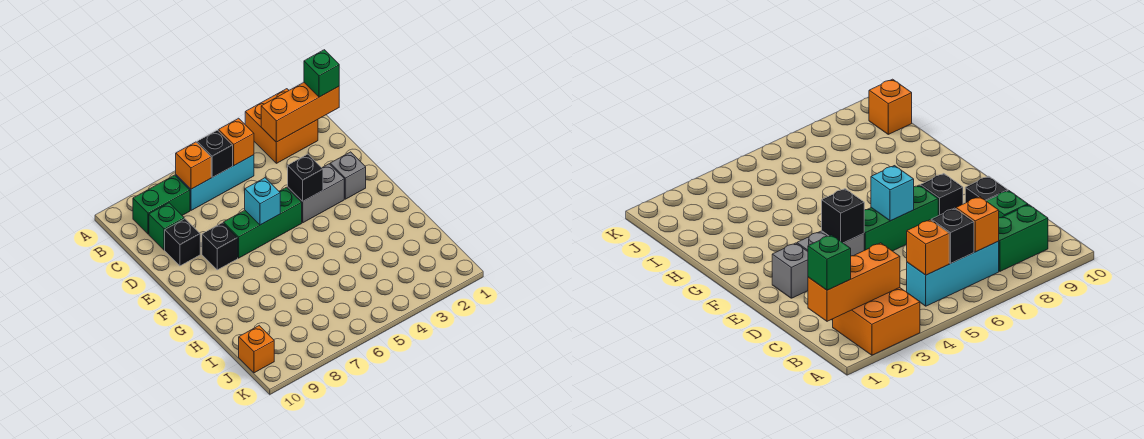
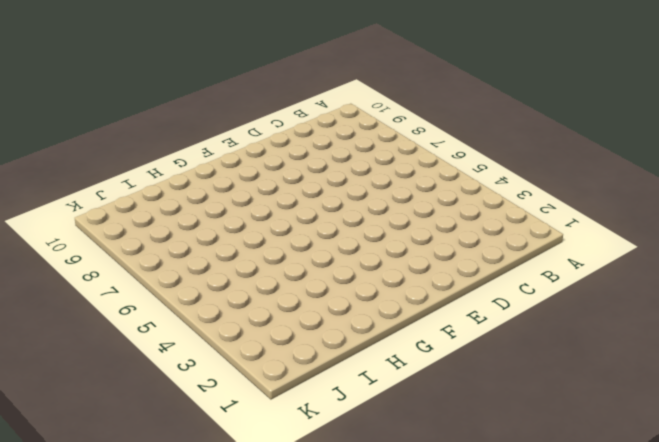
none -> orange 2x2 brick [245,89,318,163]
none -> cyan 1x3 brick [176,155,254,210]
none -> green 1x2 brick [133,175,190,234]

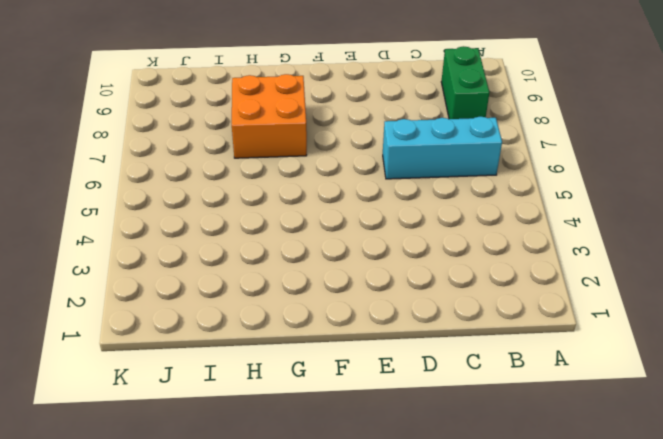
cyan 1x3 brick [383,117,502,179] -> cyan 1x3 brick turned to [176,155,254,210]
orange 2x2 brick [232,74,307,158] -> orange 2x2 brick moved to [245,89,318,163]
none -> green 1x1 brick [149,203,184,250]
none -> black 1x1 brick [165,219,200,266]
none -> grey 1x1 brick [330,152,366,199]

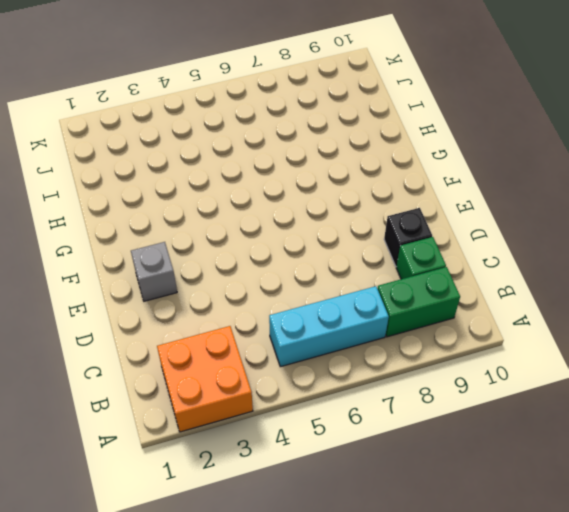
none -> grey 1x2 brick [288,164,344,223]
none -> green 1x3 brick [223,187,302,258]
none -> black 1x1 brick [202,223,238,270]

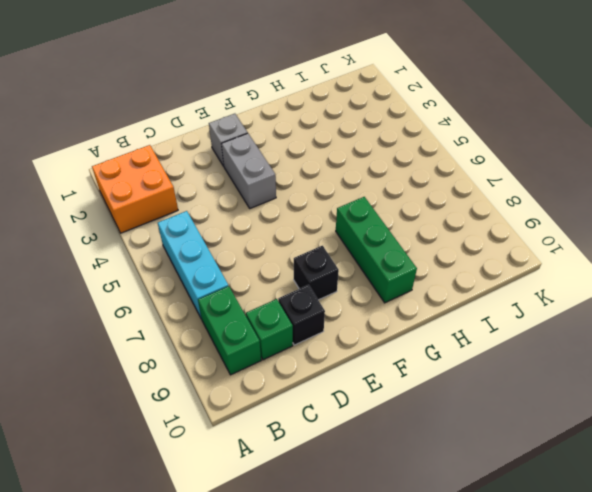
green 1x3 brick [336,197,417,303] -> green 1x3 brick moved to [223,187,302,258]
none -> orange 1x1 brick [239,326,274,373]
none -> orange 1x3 brick [261,83,339,142]
none -> orange 1x1 brick [219,118,254,165]

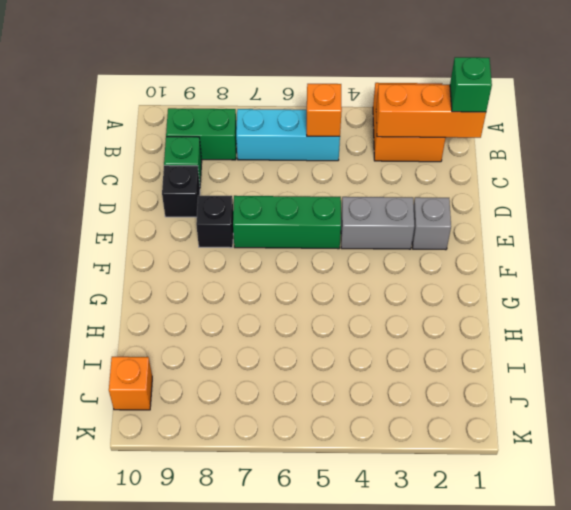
none -> black 1x1 brick [197,130,233,177]
none -> orange 1x1 brick [176,142,211,189]
none -> black 1x1 brick [288,154,323,201]

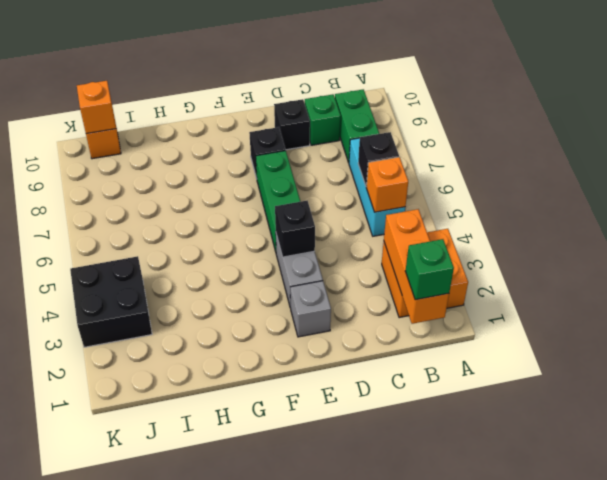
black 2x2 brick [70,256,152,347] -> none
orange 1x1 brick [77,81,116,134] -> orange 1x1 brick moved to [176,142,211,189]
none -> cyan 1x1 brick [245,178,280,225]

